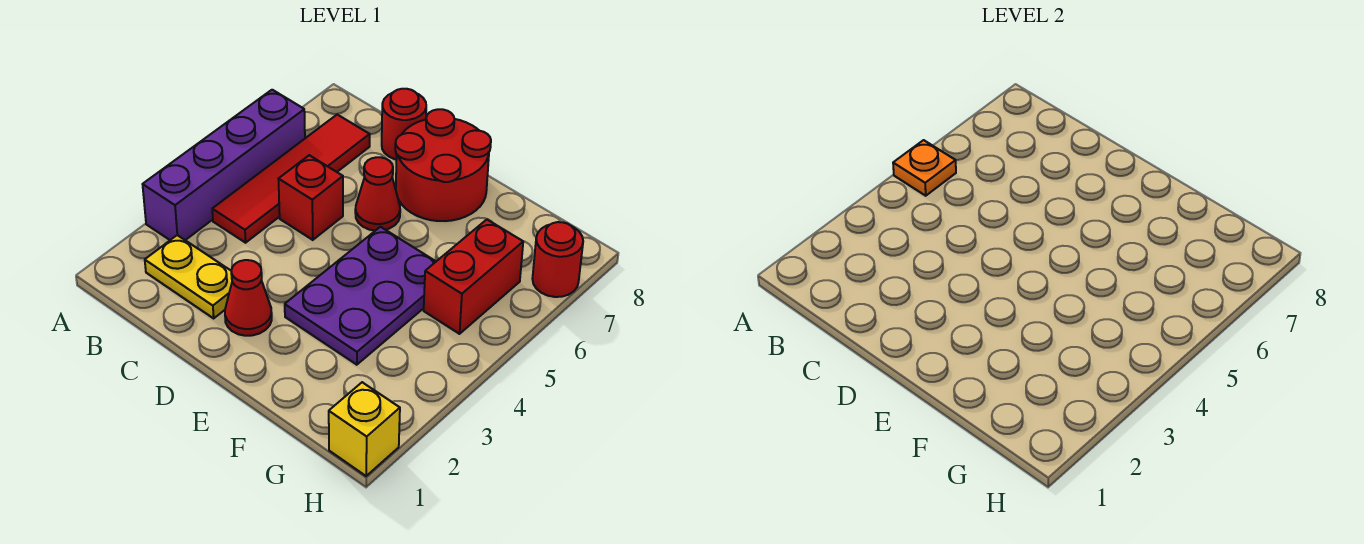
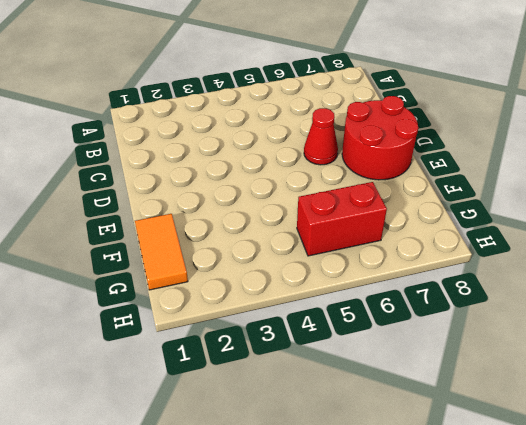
orange 1x2 tile [135,214,188,290] -> none
none -> purple 1x4 brick [143,90,305,240]
none -> yellow 1x2 plate [145,235,232,318]
none -> red 1x4 tile [212,115,370,243]

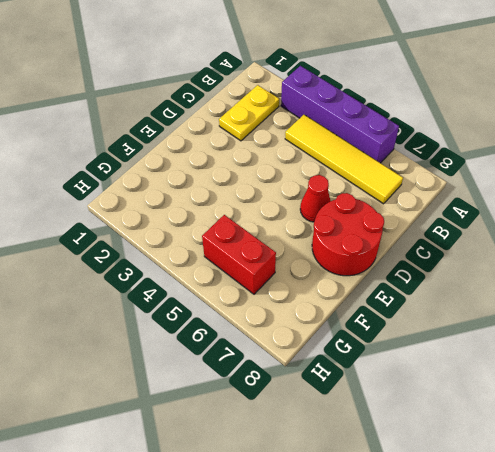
yellow 1x4 tile [285,115,403,204] -> red 1x4 tile [212,115,370,243]
none -> red 1x1 brick [279,155,343,240]
none -> red 1x1 round brick [382,89,426,160]
none -> red 1x1 cone [225,260,272,336]

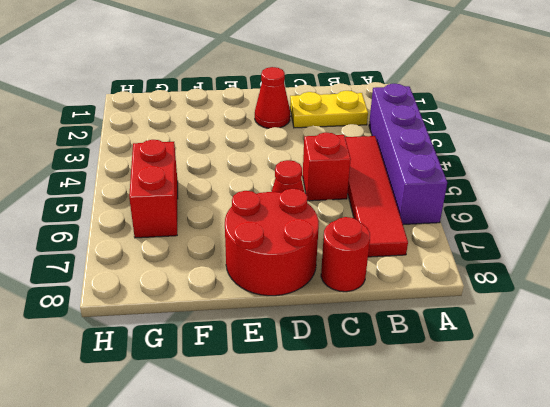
none -> purple 2x3 plate [285,227,436,365]
none -> yellow 1x1 brick [329,382,400,476]
none -> red 1x1 round brick [532,222,583,297]

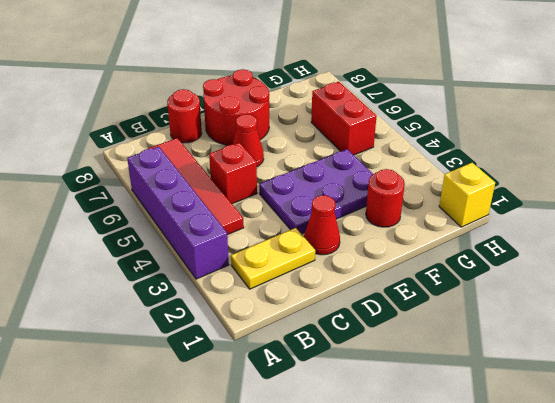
purple 2x3 plate [259,149,373,234] -> purple 2x3 plate turned to [285,227,436,365]
red 1x1 round brick [366,169,405,227] -> red 1x1 round brick moved to [532,222,583,297]
none -> orange 1x1 plate [893,140,956,196]

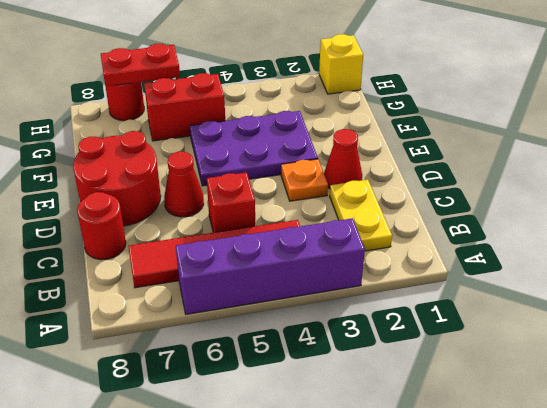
orange 1x1 plate [281,159,328,201] -> orange 1x1 plate moved to [893,140,956,196]
red 1x2 plate [101,44,180,86] -> none

